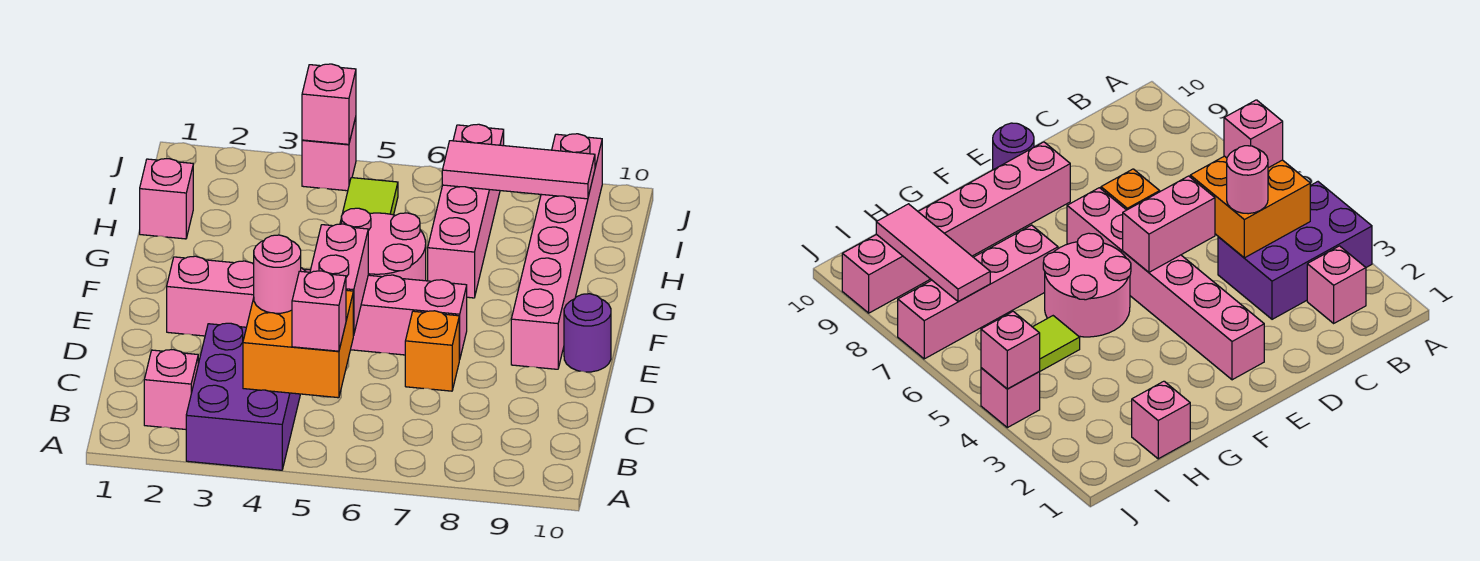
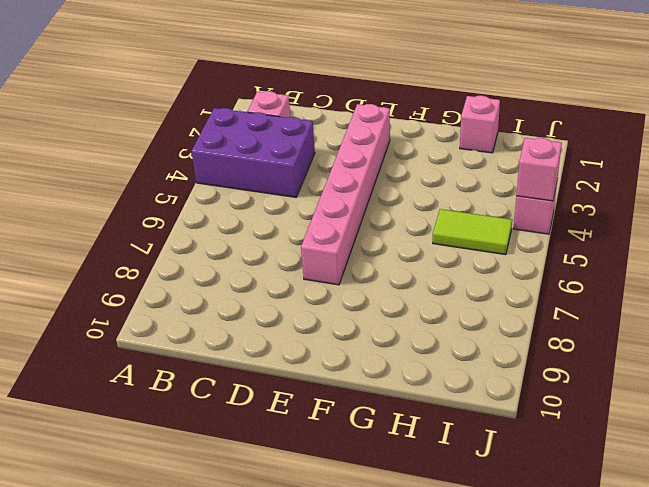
none -> orange 1x1 brick [405,311,459,391]
none -> pink 1x6 brick [511,134,602,369]
none -> purple 1x1 round brick [564,294,611,372]

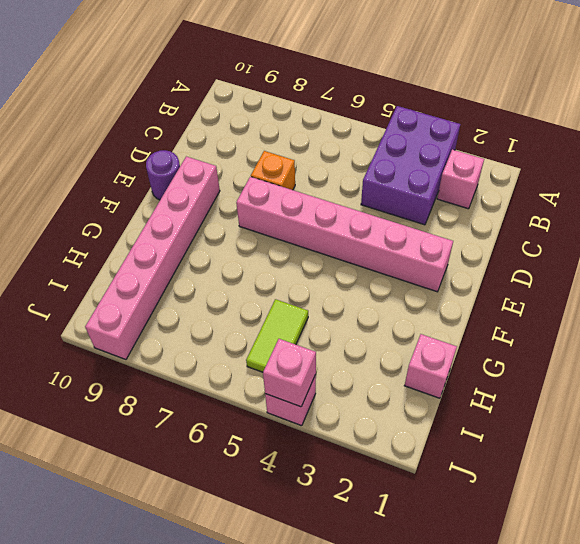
none -> pink 2x2 round brick [341,208,426,281]
none -> pink 1x4 brick [428,124,504,298]
none -> orange 2x2 brick [243,290,353,398]

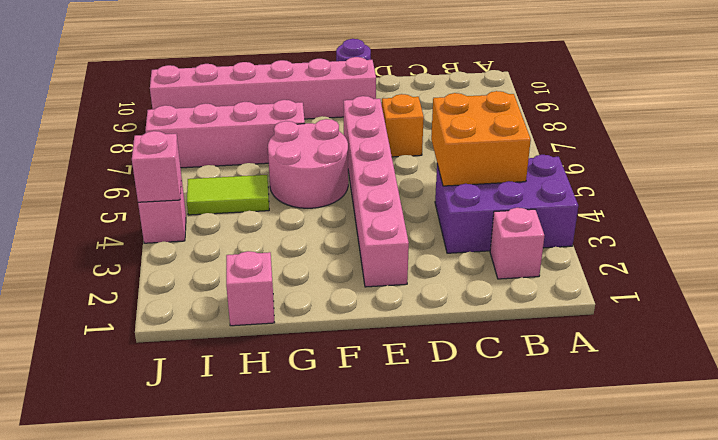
none -> pink 1x2 brick [310,224,368,335]
none -> pink 1x3 tile [442,141,595,199]
none -> pink 1x1 brick [292,271,346,351]

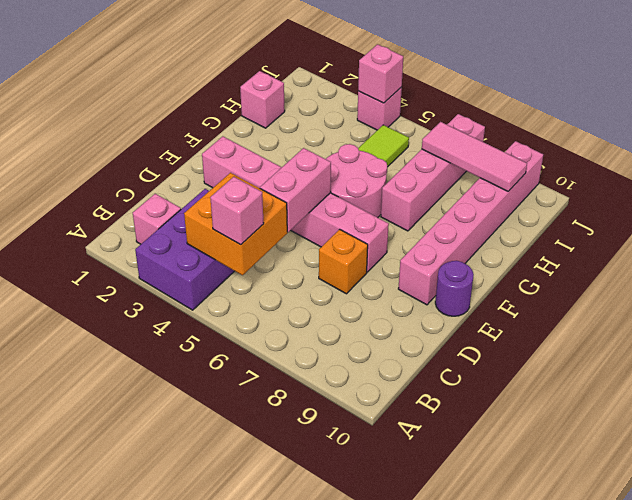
none -> pink 1x1 round brick [254,235,301,313]

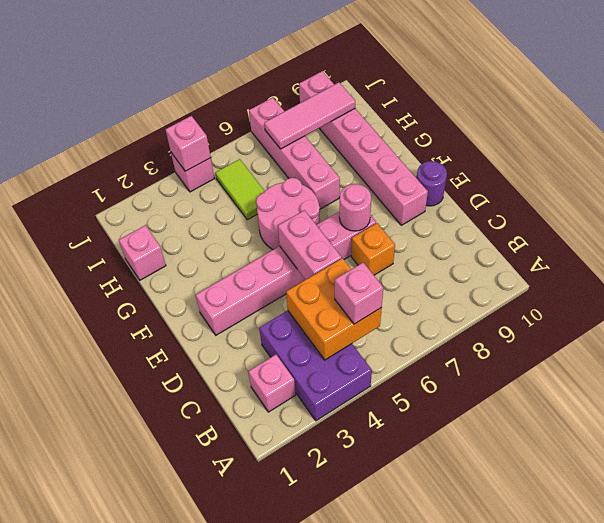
pink 1x1 round brick [339,184,371,231] -> pink 1x1 round brick moved to [254,235,301,313]

